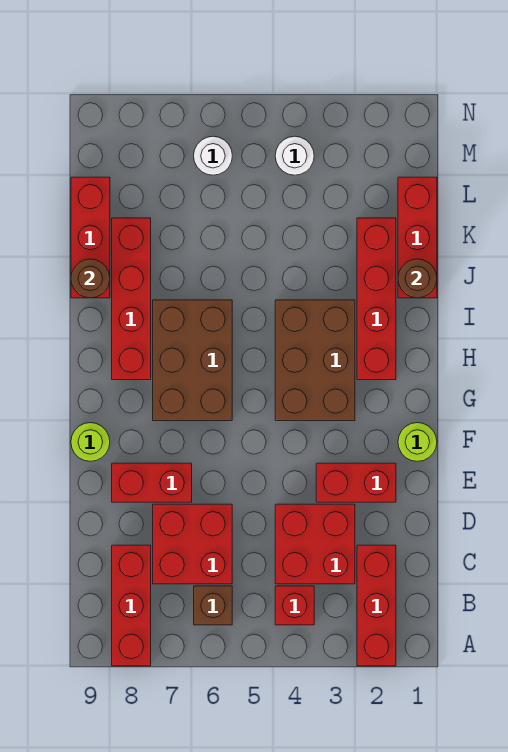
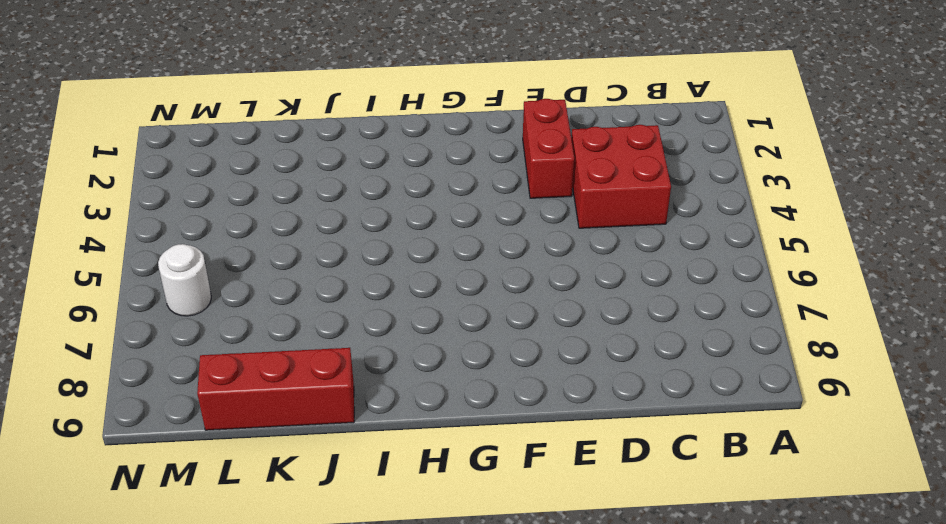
none -> red 1x3 brick [357,545,396,666]
none -> red 1x3 brick [112,545,151,666]
none -> red 1x1 brick [275,586,314,625]

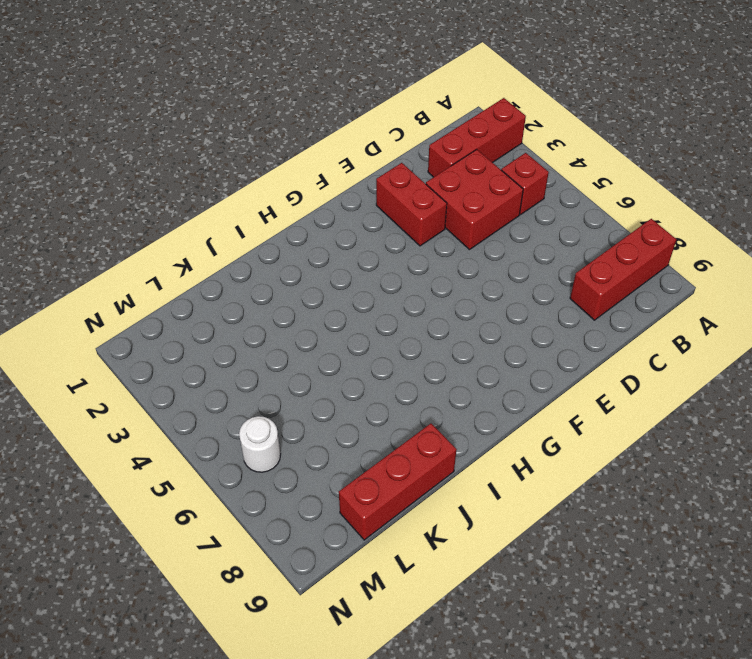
none -> brown 1x1 brick [194,586,232,625]
none -> red 2x2 brick [153,504,232,584]
none -> red 1x2 brick [112,463,192,502]

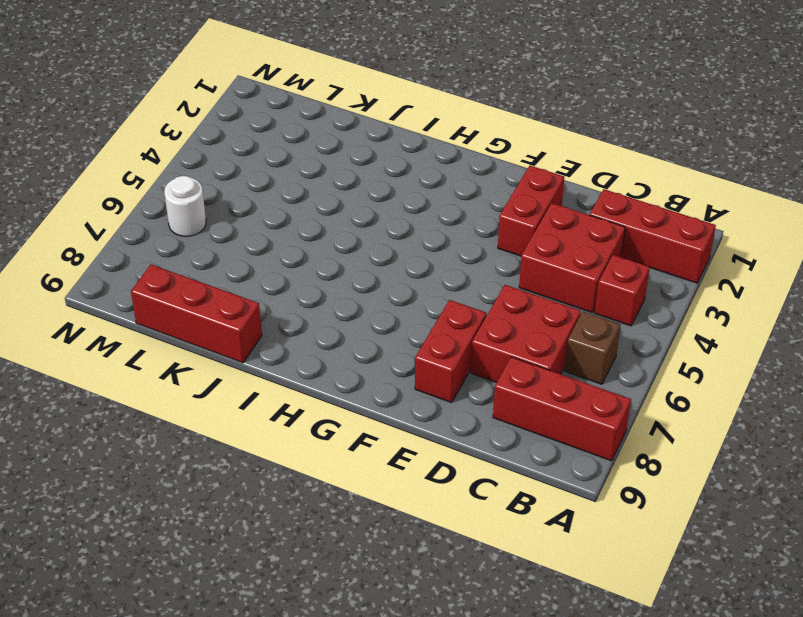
none -> lime 1x1 round brick [398,423,437,461]
none -> lime 1x1 round brick [71,423,110,461]
none -> brown 2x3 brick [275,300,355,421]

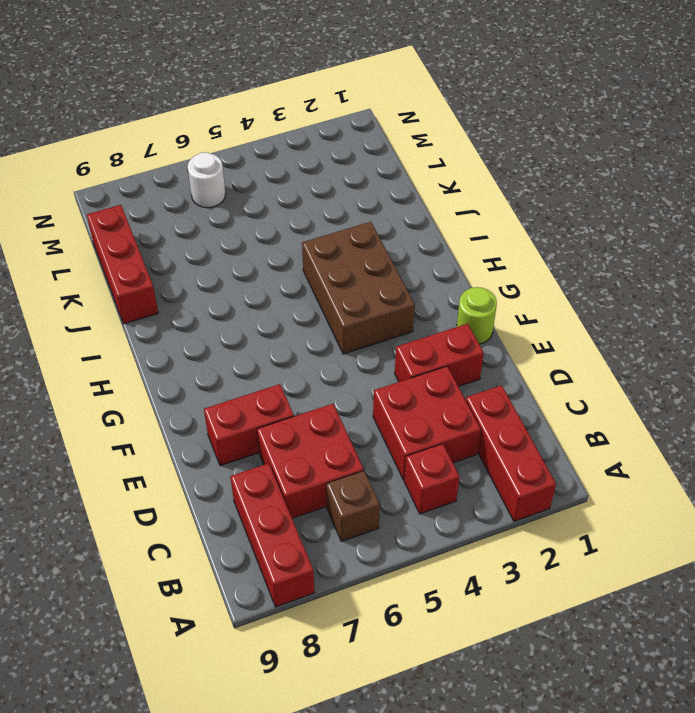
none -> lime 1x1 round brick [71,423,110,461]
none -> brown 2x3 brick [153,300,232,421]
none -> red 1x4 brick [357,218,396,380]

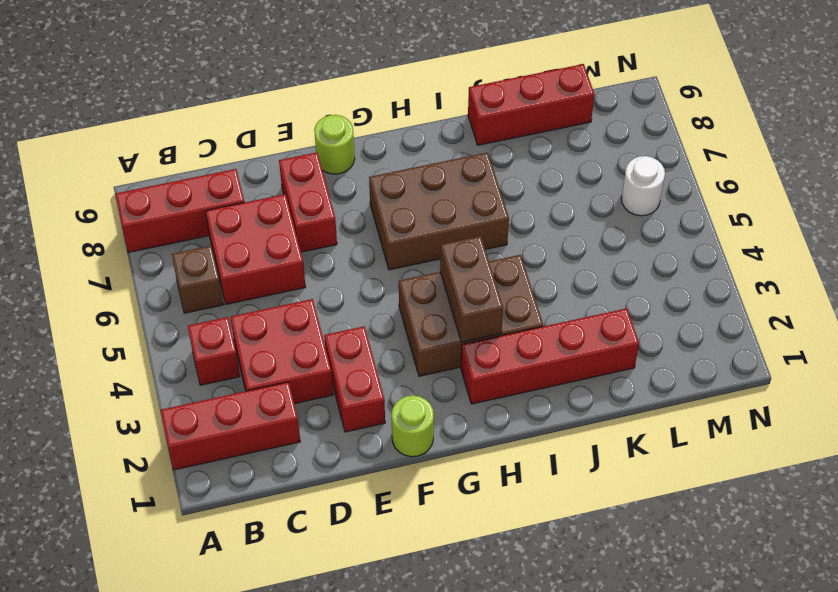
brown 1x2 brick [440,236,503,342] -> none
none -> red 1x4 brick [112,218,151,380]
none -> red 1x3 brick [398,177,437,298]
none -> white 1x1 round brick [275,136,314,175]

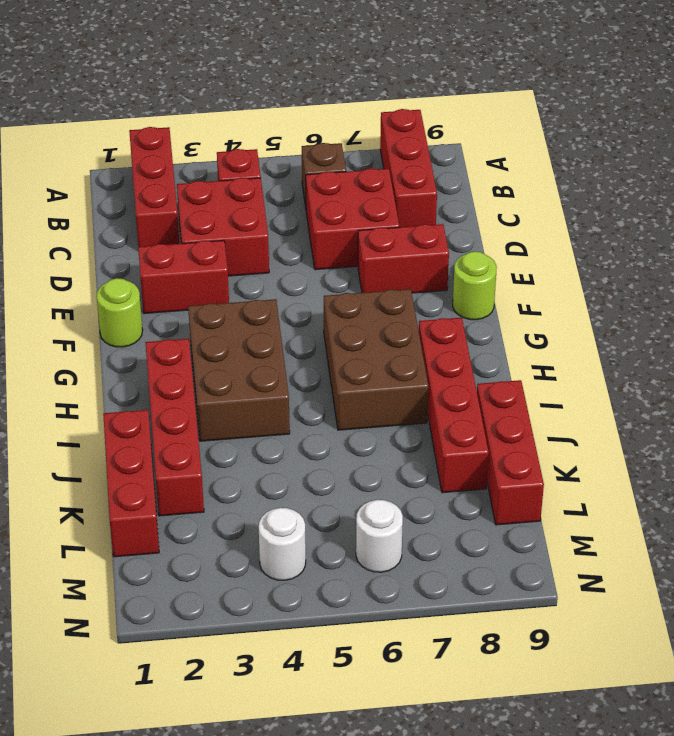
none -> brown 1x1 round brick [398,259,437,298]
none -> brown 1x1 round brick [71,259,110,298]

